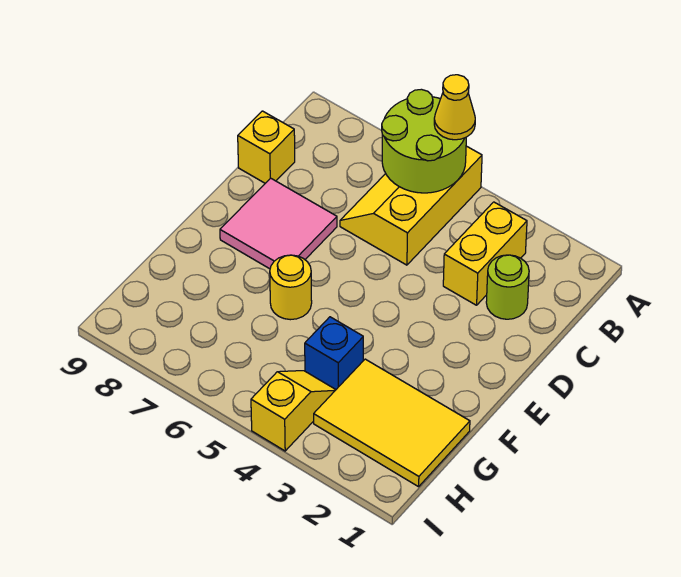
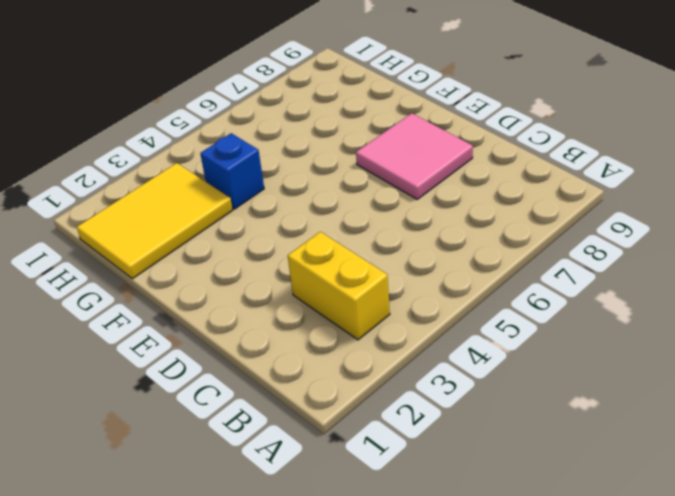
none -> yellow 2x3 slope [340,146,482,265]
none -> lime 1x1 round brick [486,255,529,319]

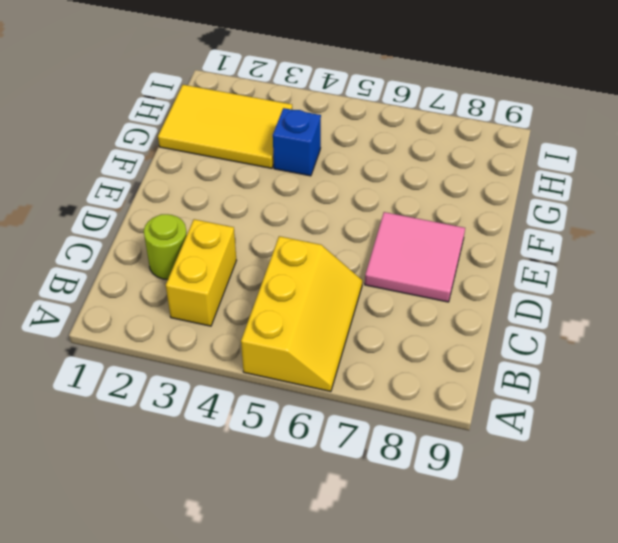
none -> yellow 1x1 brick [238,111,295,183]
none -> yellow 1x1 round brick [270,255,312,320]

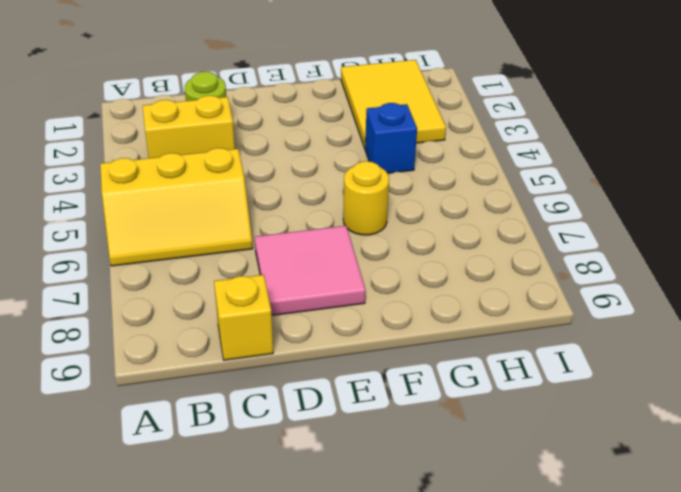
none -> yellow 1x2 slope [251,371,336,451]
none -> lime 2x2 round brick [382,89,466,193]

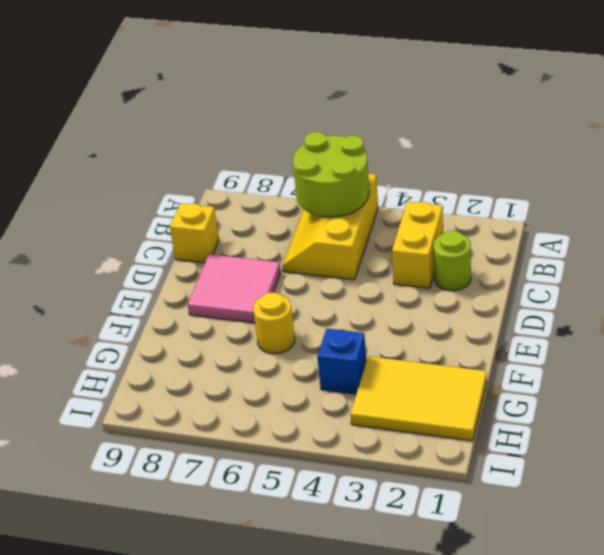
none -> yellow 1x2 slope [251,371,336,451]
none -> yellow 1x1 cone [434,75,475,140]

